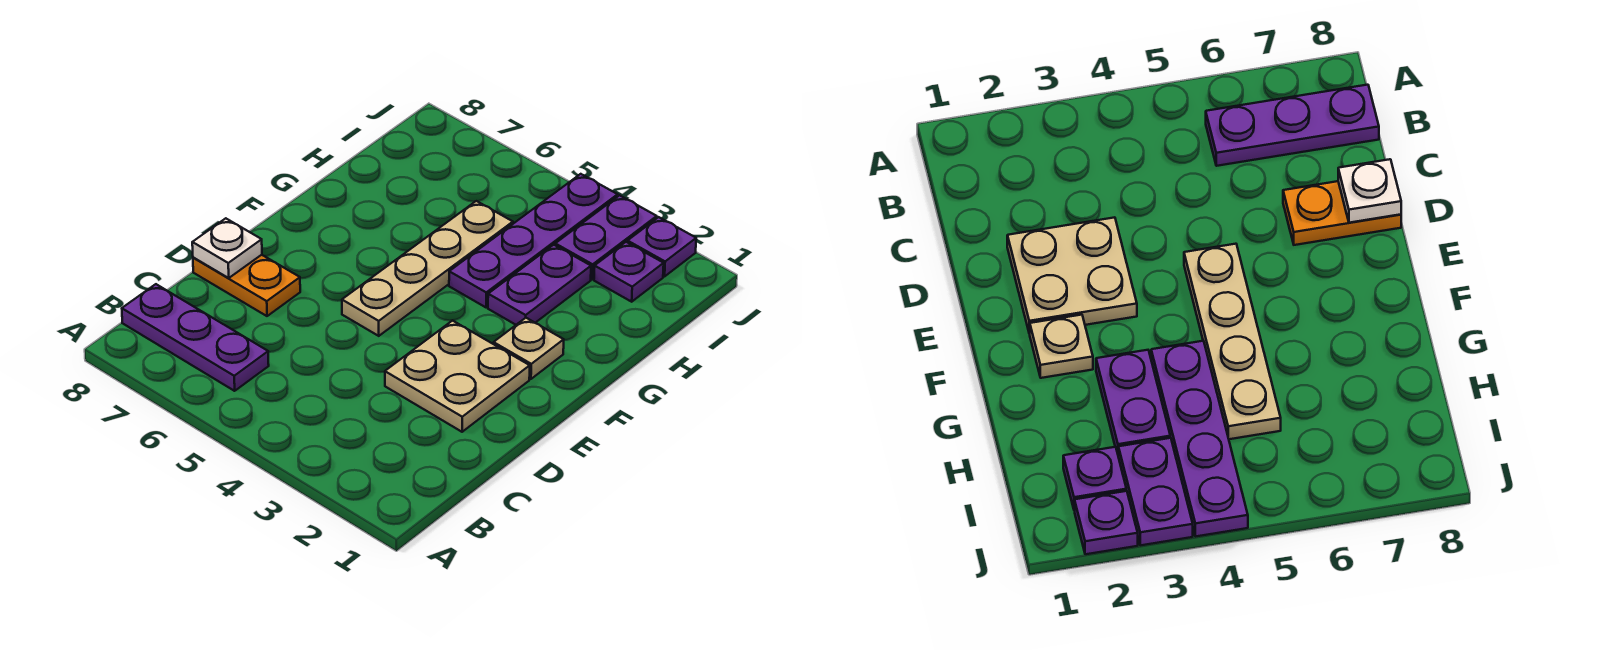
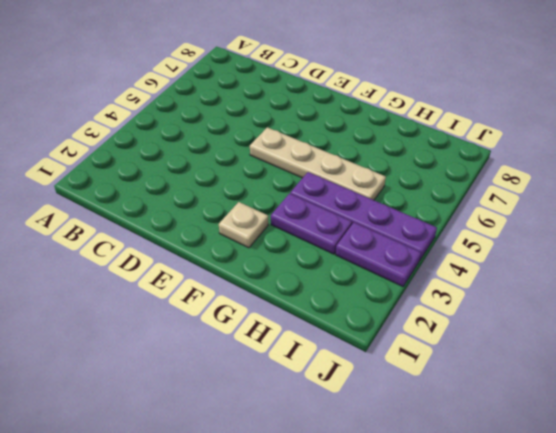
none -> purple 1x3 plate [122,284,269,391]
none -> tan 2x2 plate [385,320,530,432]

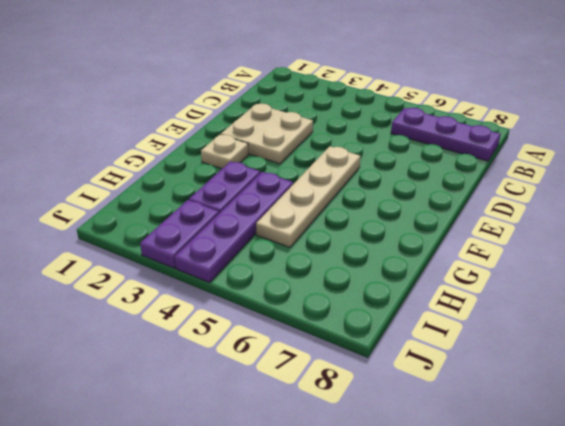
none -> orange 1x2 plate [193,255,300,316]
none -> purple 1x1 plate [594,242,664,302]

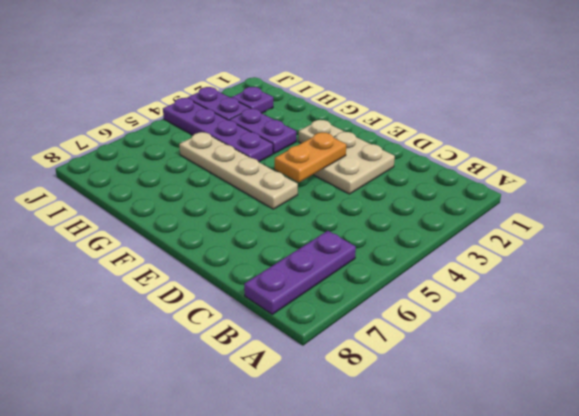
orange 1x2 plate [275,133,346,182] -> orange 1x2 plate moved to [193,255,300,316]
none -> purple 1x1 plate [628,217,696,276]
none -> white 1x1 plate [192,218,262,278]

